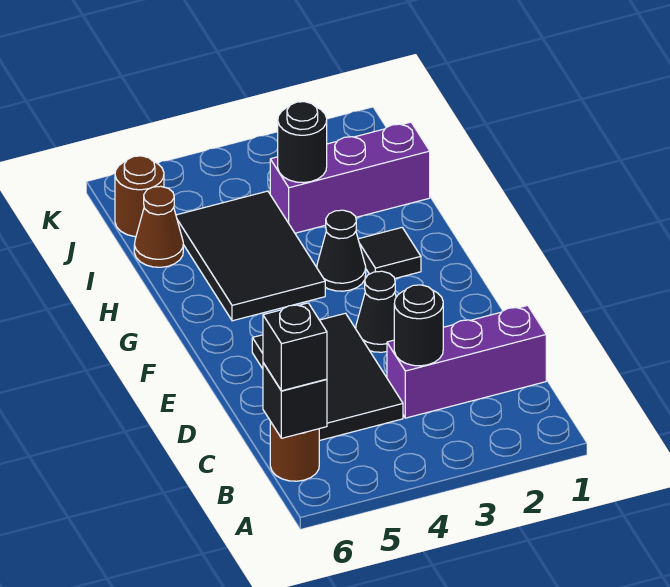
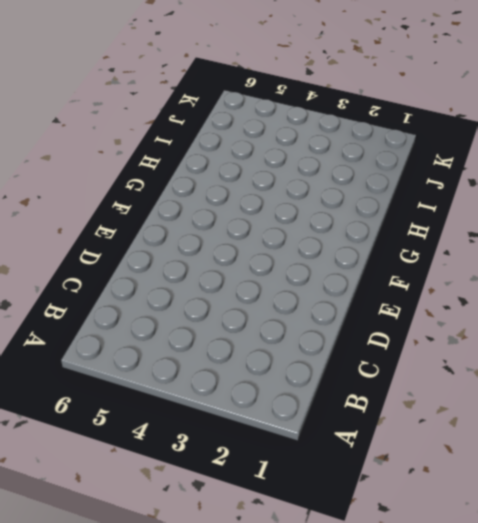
none -> brown 1x1 round brick [270,421,319,481]
none -> purple 1x3 brick [387,305,546,418]
none -> black 2x3 tile [252,313,403,441]

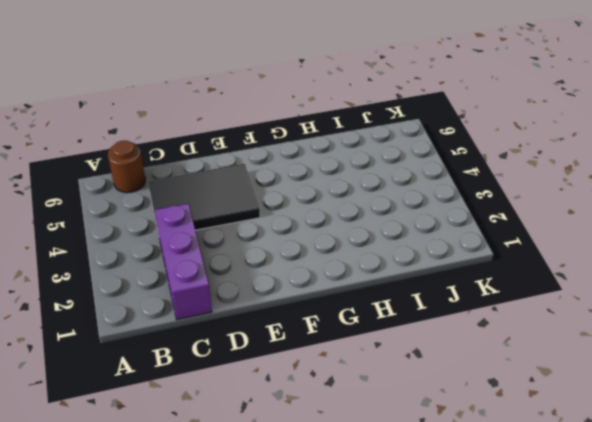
none -> black 1x1 cone [356,271,396,352]
none -> black 1x1 tile [358,228,421,278]
none -> black 1x1 cone [317,210,366,291]

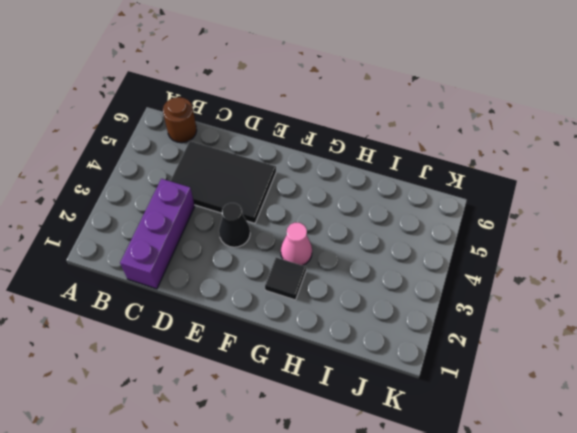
pink 1x1 cone [281,223,312,266] -> black 1x1 cone [317,210,366,291]
none -> black 2x3 tile [176,191,325,321]
none -> purple 1x3 brick [270,122,430,233]
none -> brown 1x1 cone [134,186,183,267]

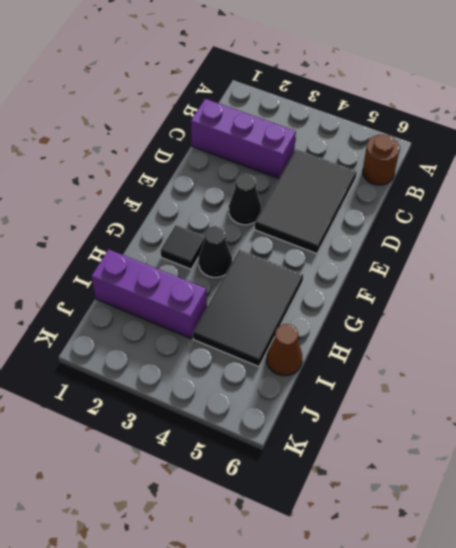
none -> brown 1x1 round brick [115,156,164,237]
none -> black 1x1 brick [263,363,327,438]
none -> black 1x1 round brick [394,285,443,366]

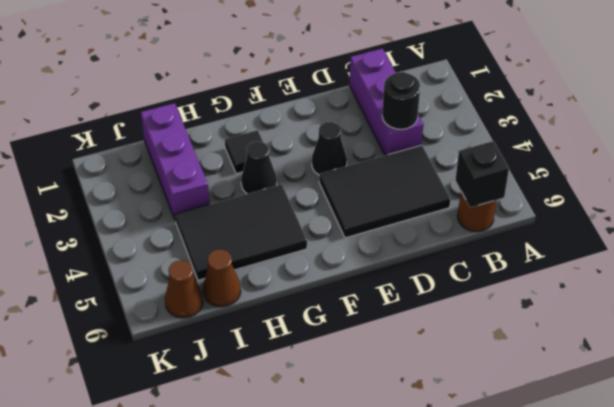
brown 1x1 cone [165,260,203,318] -> brown 1x1 round brick [115,156,164,237]
none -> black 1x1 round brick [278,102,327,183]
none -> black 1x1 brick [263,303,327,391]

